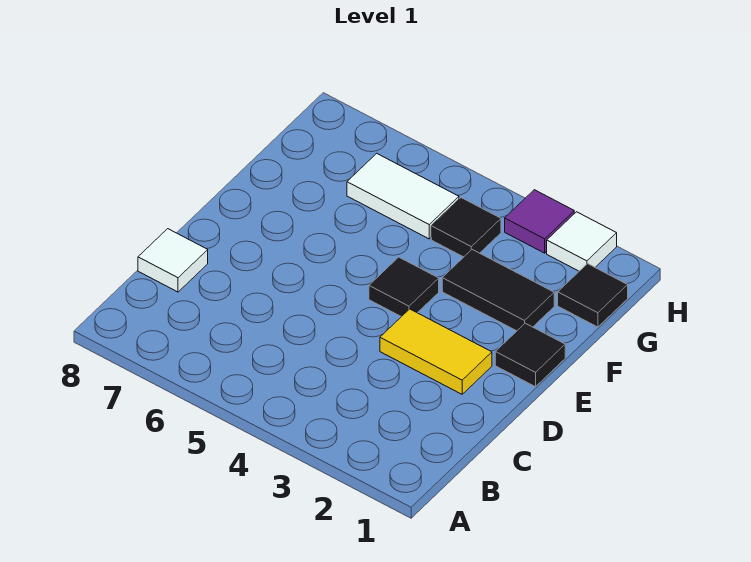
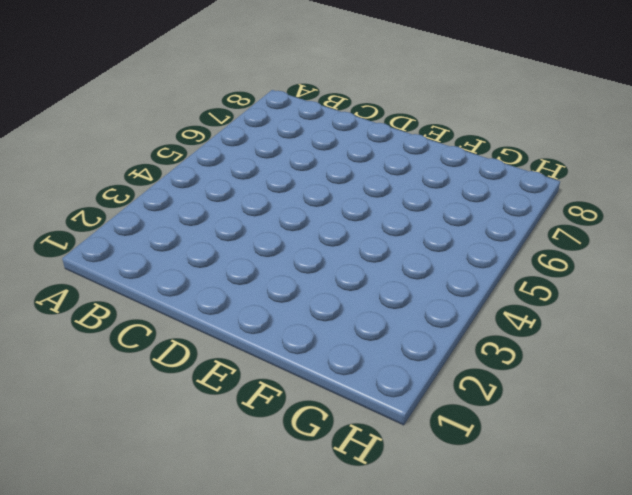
none -> white 1x1 tile [138,229,208,292]
none -> yellow 1x2 tile [380,309,492,394]

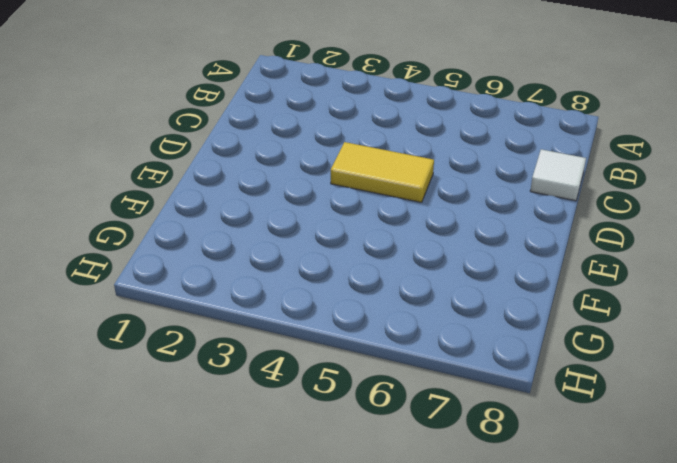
yellow 1x2 tile [331,142,434,202] -> yellow 1x2 tile moved to [380,309,492,394]
none -> black 1x1 tile [495,323,565,387]
none -> black 1x1 tile [369,257,439,317]

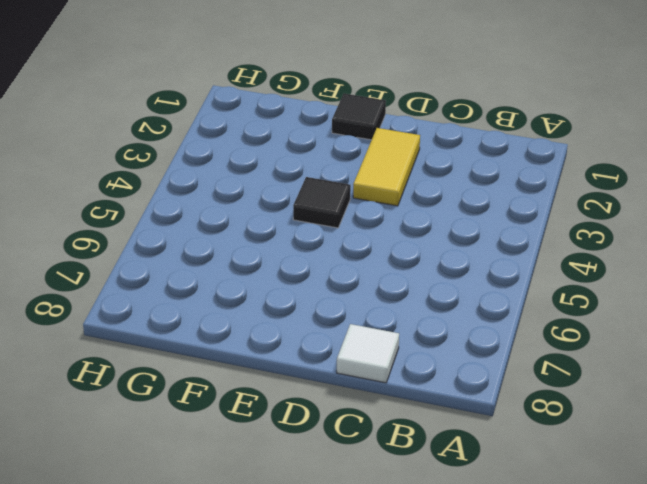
none -> black 1x2 tile [442,250,554,331]
none -> black 1x1 tile [558,264,628,327]

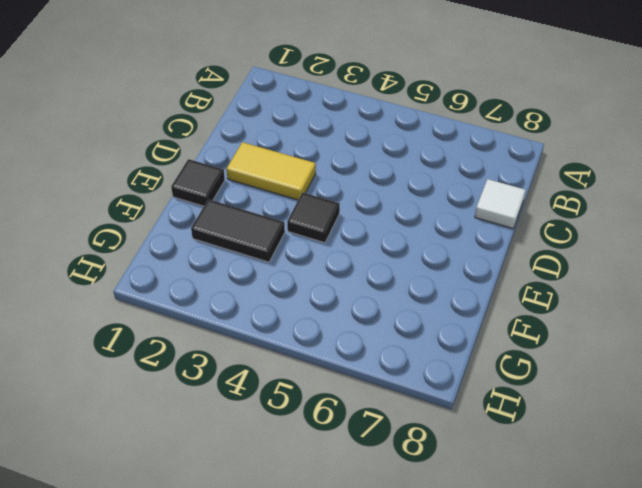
none -> black 1x1 tile [558,264,628,327]
none -> black 1x1 tile [431,198,501,257]

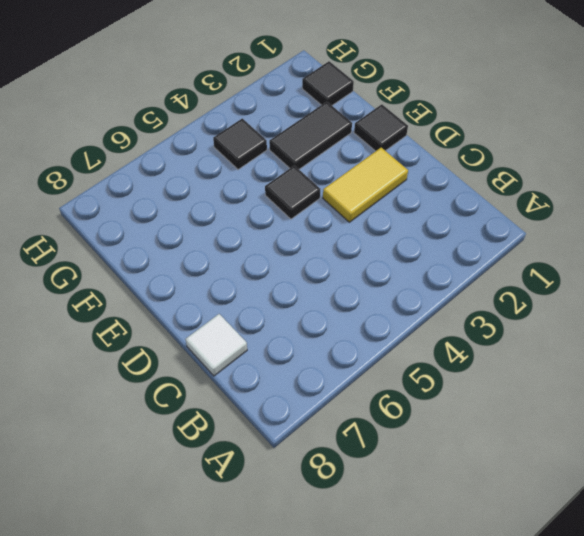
none -> white 1x2 tile [347,153,459,239]
none -> white 1x1 tile [547,212,617,271]

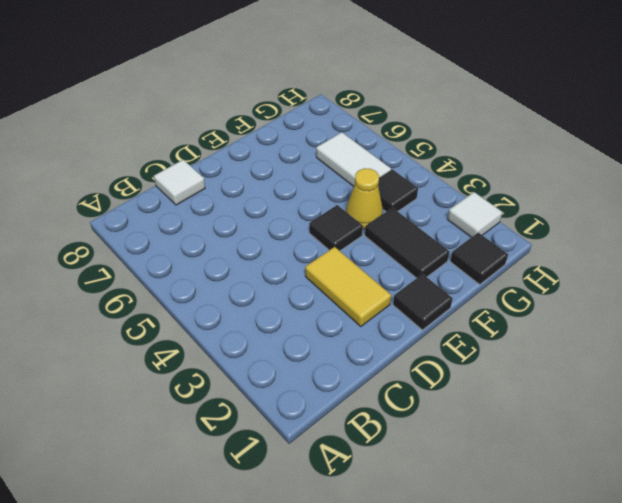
yellow 1x1 cone [346,168,383,229] -> none
none -> purple 1x1 tile [505,190,574,253]

